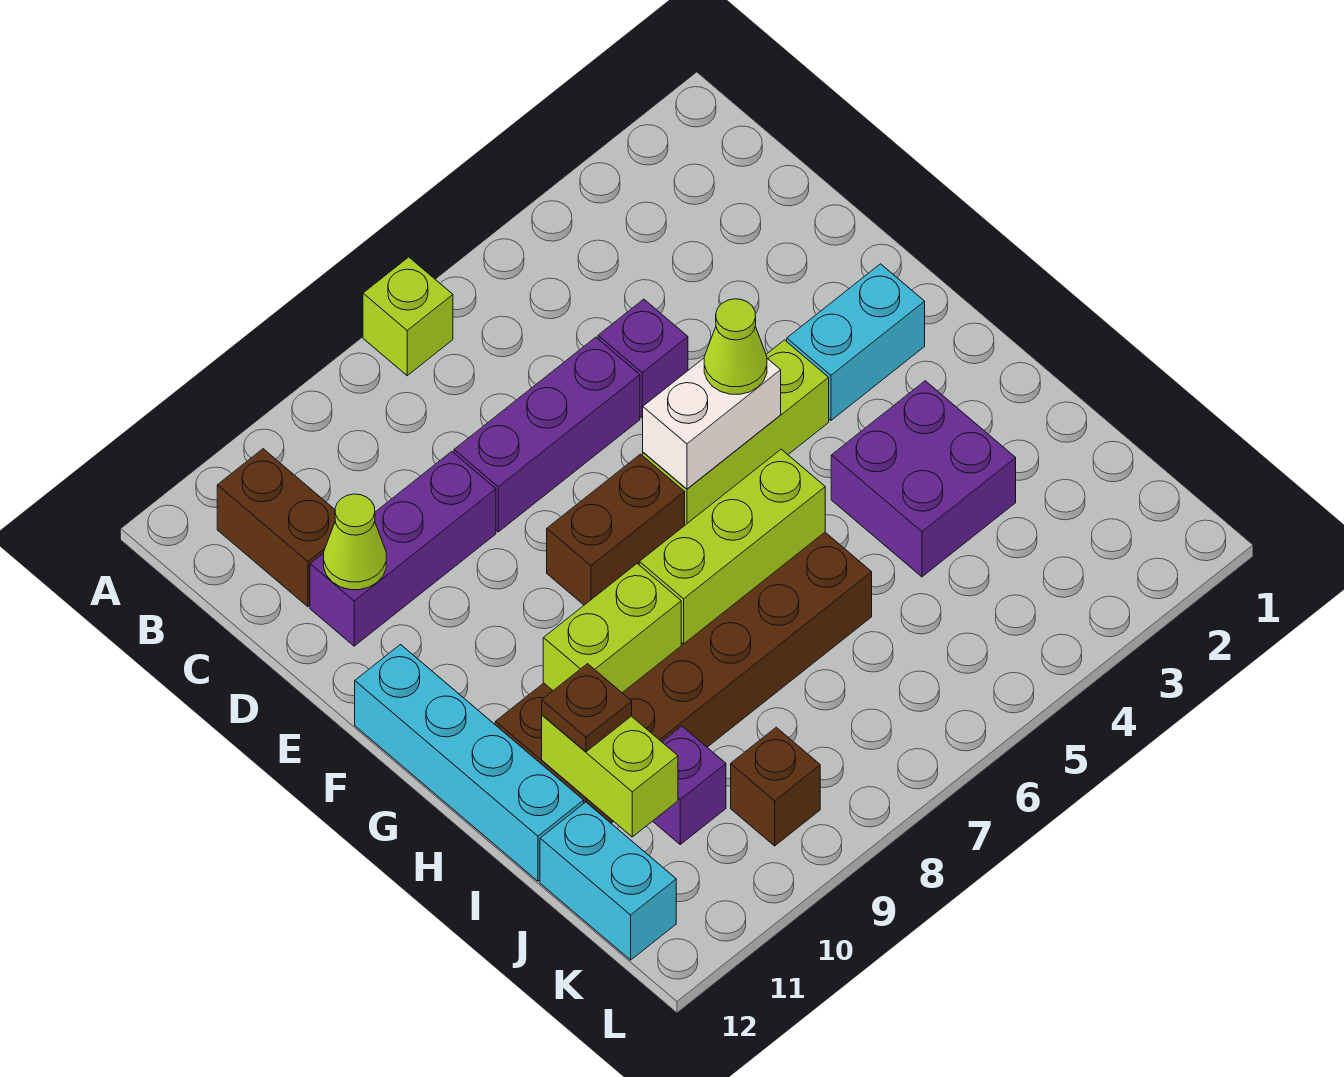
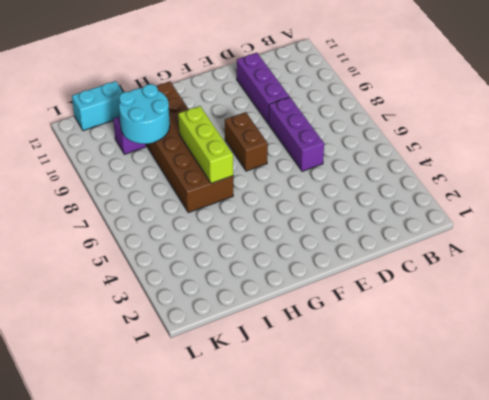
cyan 2x2 round brick [119,84,170,144] -> none
none -> lime 1x1 brick [363,257,453,376]
none -> brown 1x2 brick [217,449,335,607]
none -> purple 1x1 brick [598,299,688,418]

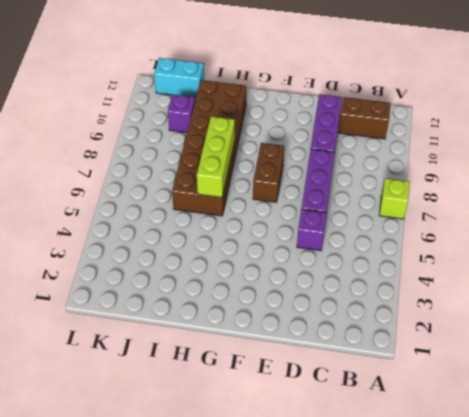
none -> cyan 1x2 brick [787,264,925,420]
none -> lime 1x3 brick [643,340,829,525]
none -> cyan 1x4 brick [355,645,584,881]

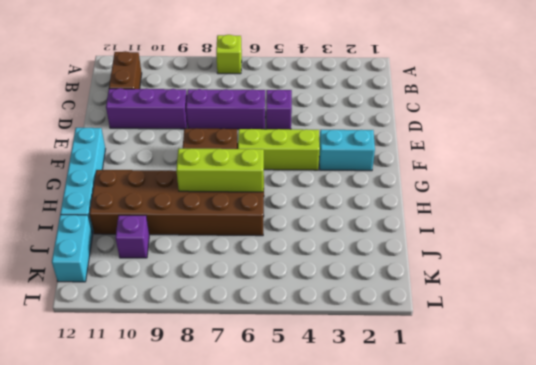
none -> purple 2x2 brick [831,381,1016,577]
none -> brown 1x1 brick [731,727,820,846]
none -> lime 1x1 cone [324,494,386,590]

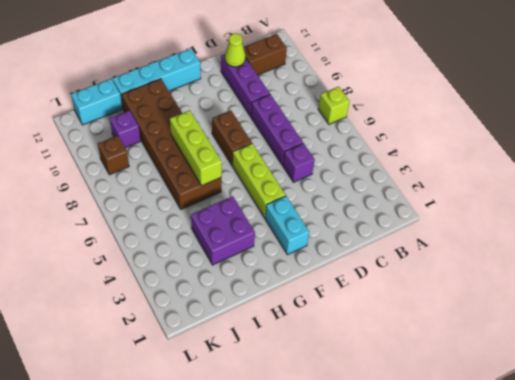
none -> white 1x2 brick [643,358,781,489]
none -> lime 1x2 brick [543,564,681,693]
none -> lime 1x2 brick [542,715,678,837]

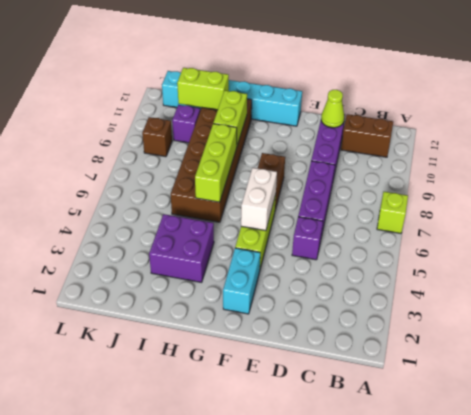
none -> lime 1x1 cone [704,299,767,394]
none -> brown 1x1 plate [542,664,632,752]

